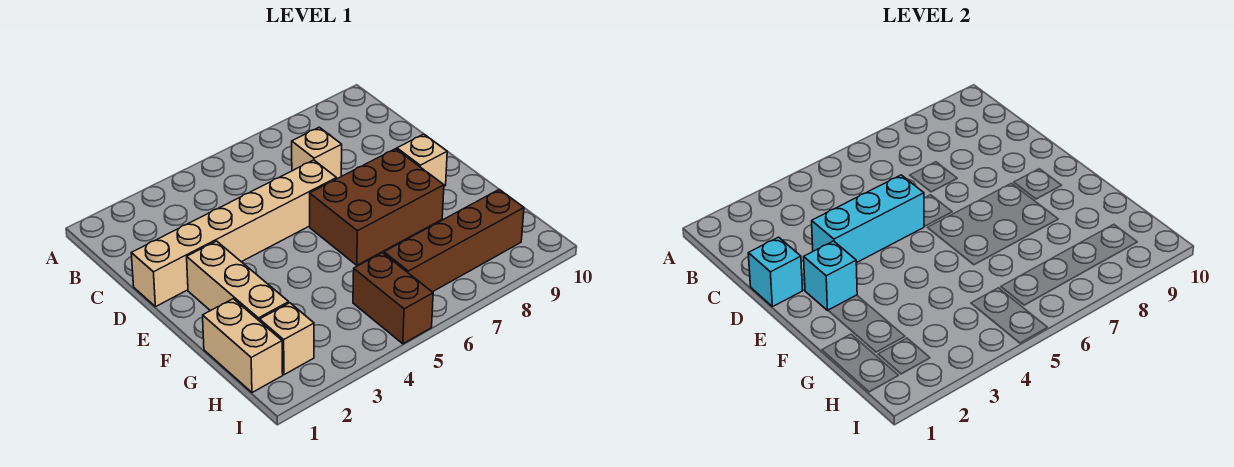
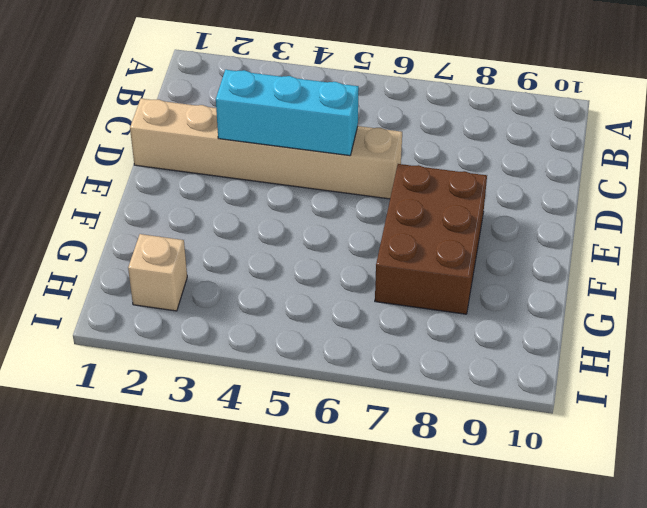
brown 2x3 brick [375,164,487,314] -> brown 2x3 brick turned to [310,149,444,265]
none -> tan 1x1 brick [292,127,342,179]
none -> tan 1x3 brick [187,241,289,321]
none -> tan 1x1 brick [397,134,447,186]

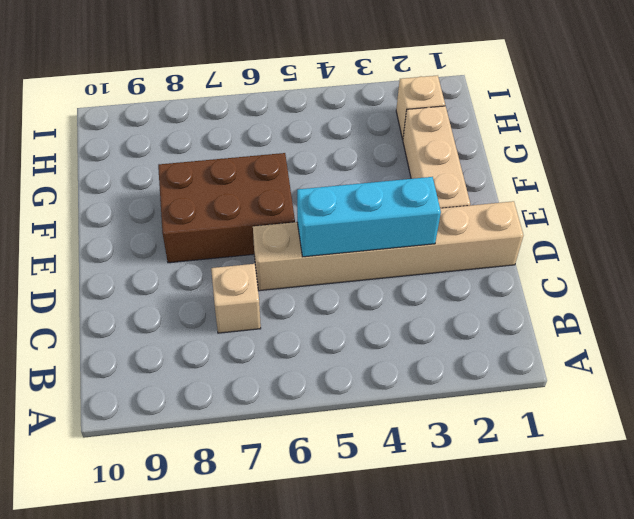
none -> tan 1x1 brick [397,134,447,186]
none -> tan 1x2 brick [203,299,283,393]
none -> brown 1x2 brick [353,253,433,344]

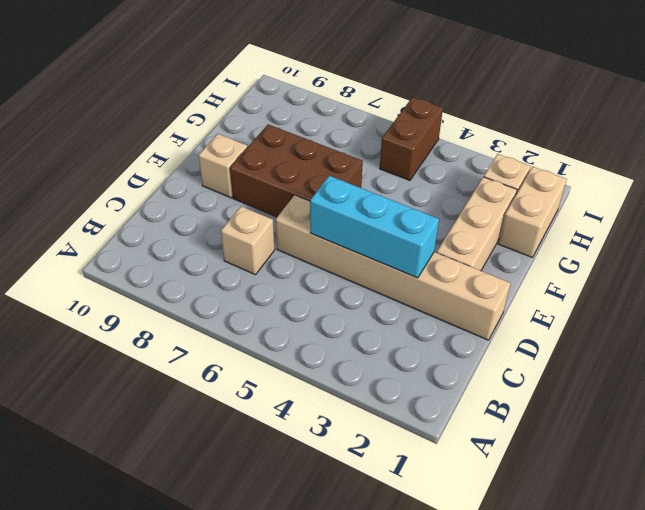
none -> brown 1x4 brick [384,190,524,292]
none -> cyan 1x1 brick [748,237,803,307]
none -> cyan 1x1 brick [804,241,857,310]

